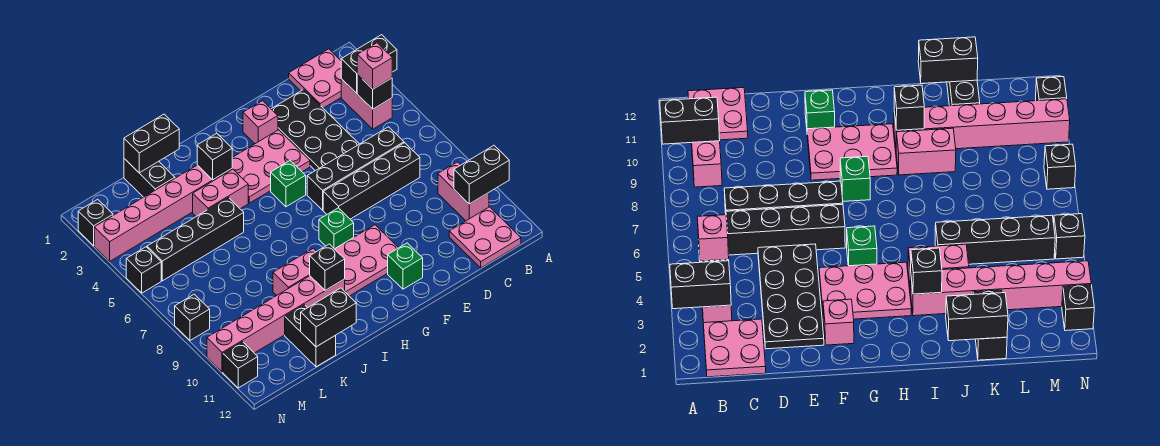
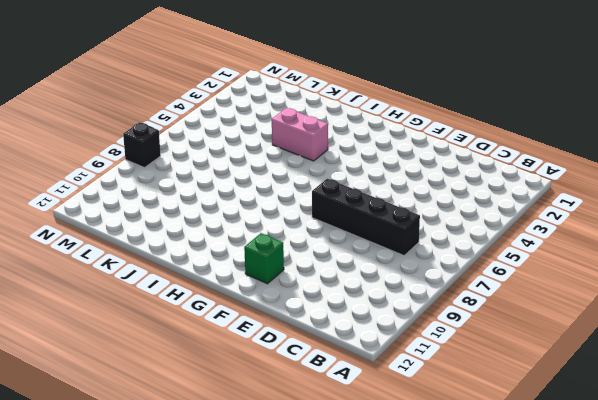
none -> pink 2x2 plate [289,49,341,108]
none -> pink 1x2 brick [341,79,392,129]
none -> pink 1x2 brick [438,162,489,221]
none -> pink 2x2 plate [449,207,521,268]

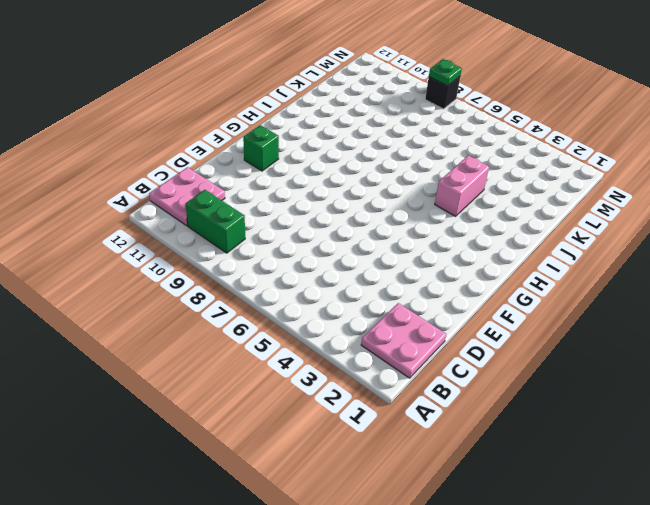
green 1x2 brick [186,190,245,253] -> pink 1x2 brick [438,162,489,221]
green 1x1 plate [429,59,462,86] -> none
none -> pink 1x2 brick [341,79,392,129]
none -> black 1x4 brick [307,127,404,210]
none -> black 1x4 brick [323,143,420,219]
none -> black 2x4 plate [272,89,359,171]

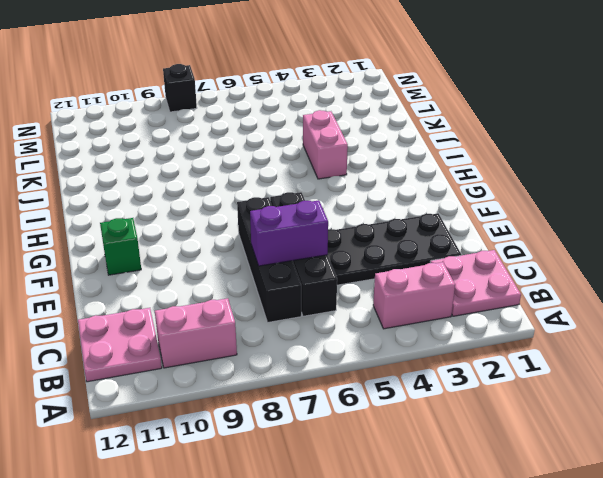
purple 1x2 brick [250,200,328,266] -> none
none -> pink 1x1 brick [243,101,278,144]
none -> pink 2x3 plate [232,130,310,203]
none -> pink 2x3 plate [335,225,398,296]
none -> green 1x1 brick [271,161,306,207]

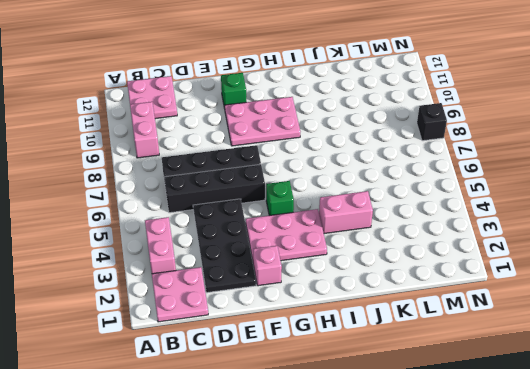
none -> green 1x1 brick [319,208,354,249]
none -> pink 1x6 brick [94,165,232,261]
none -> pink 1x2 brick [273,248,317,295]
none -> pink 1x6 brick [207,276,345,372]

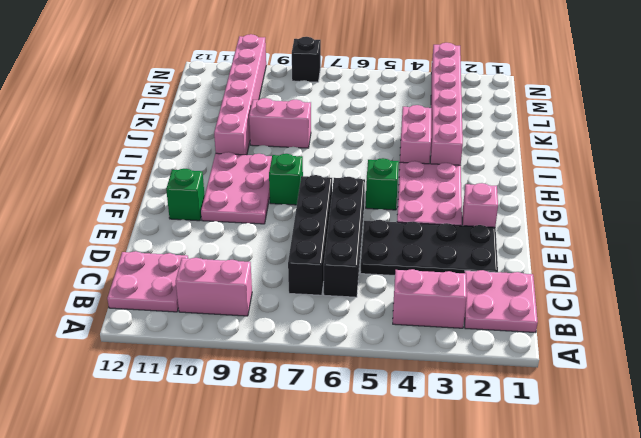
pink 1x2 brick [249,98,311,148] -> pink 1x2 brick turned to [273,248,317,295]
none -> black 1x4 brick [147,197,244,281]
none -> black 1x2 brick [124,159,175,197]
none -> black 1x2 brick [285,305,336,367]
none -> black 1x1 brick [78,199,113,246]

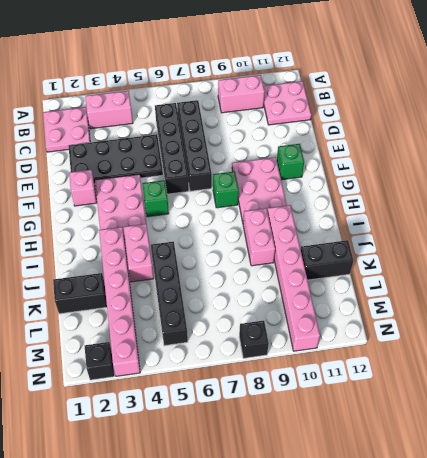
none -> black 1x1 brick [126,247,161,293]
none -> black 1x1 brick [223,342,258,388]
none -> black 1x2 brick [341,35,397,93]
none -> black 1x2 brick [454,146,509,204]

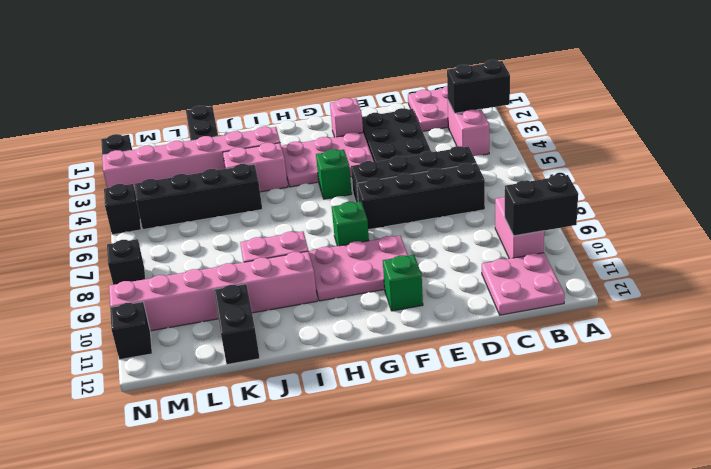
none -> black 1x1 brick [357,74,392,109]
none -> black 1x1 brick [197,133,232,180]
none -> black 1x1 brick [310,244,345,290]
none -> black 1x2 brick [124,114,179,173]

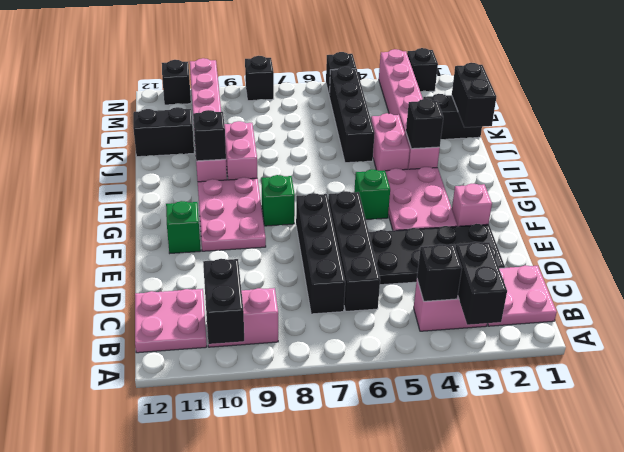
none -> black 1x2 brick [301,288,356,347]
none -> pink 1x1 brick [357,43,392,89]

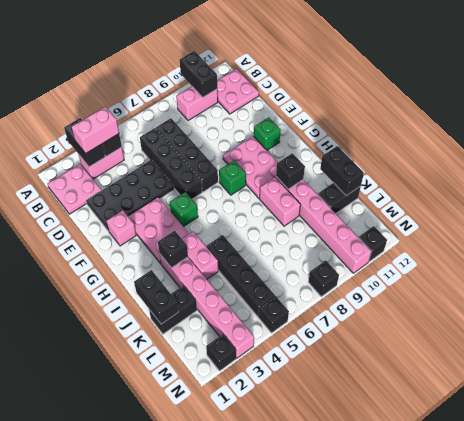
pink 1x2 brick [71,107,119,153] -> pink 1x1 brick [357,43,392,89]

